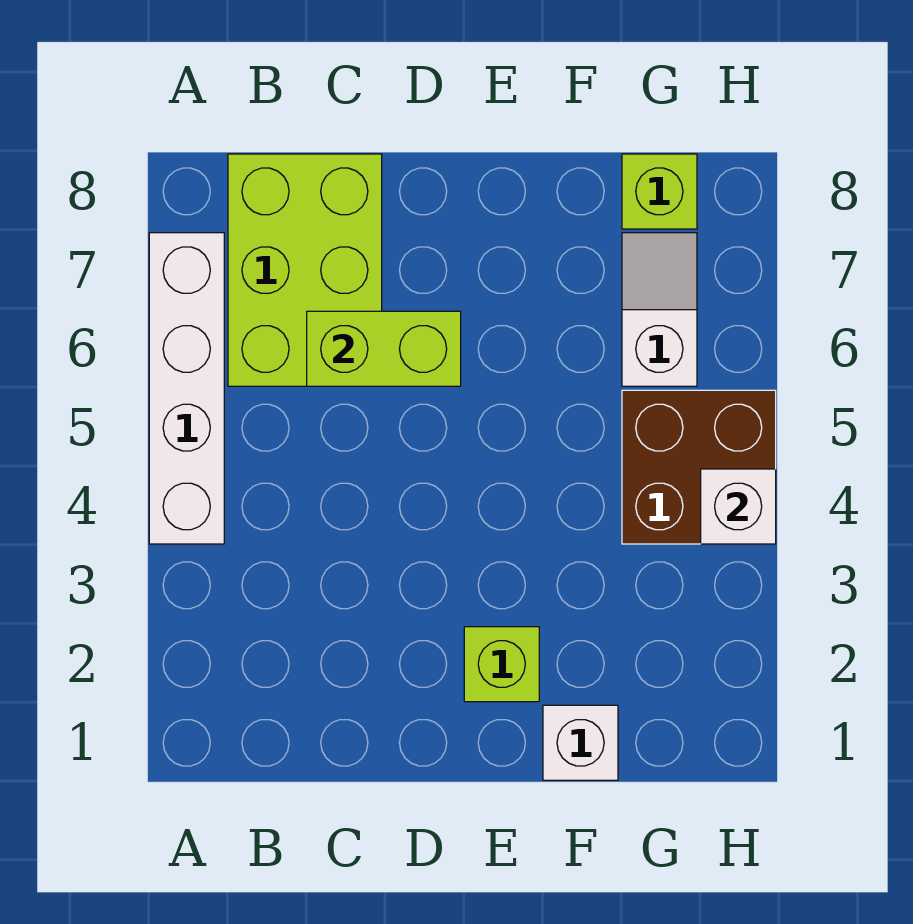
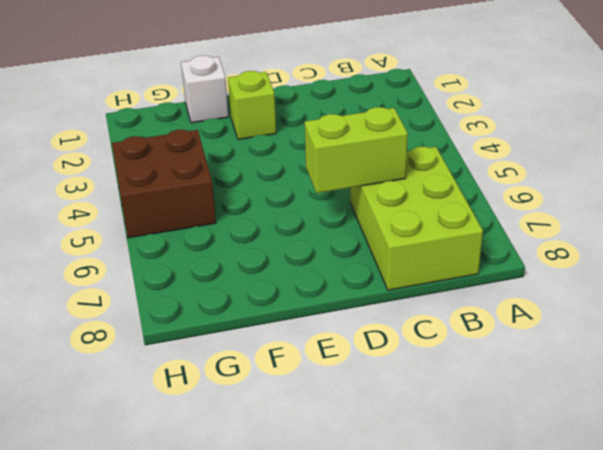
none -> white 1x4 brick [149,233,224,544]
none -> white 1x2 slope [622,233,697,386]

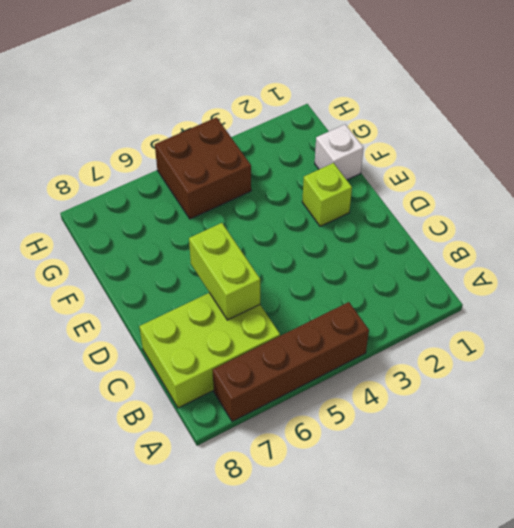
brown 1x4 brick [213,302,369,421] -> white 1x4 brick [149,233,224,544]
none -> white 1x2 slope [622,233,697,386]
none -> lime 1x1 brick [622,154,697,229]

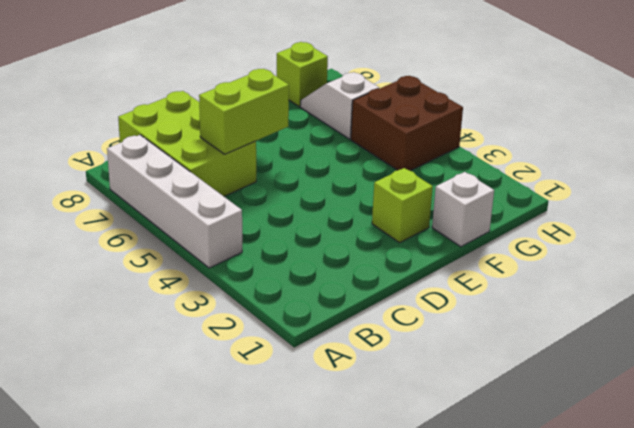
none -> white 1x1 brick [701,469,776,544]

